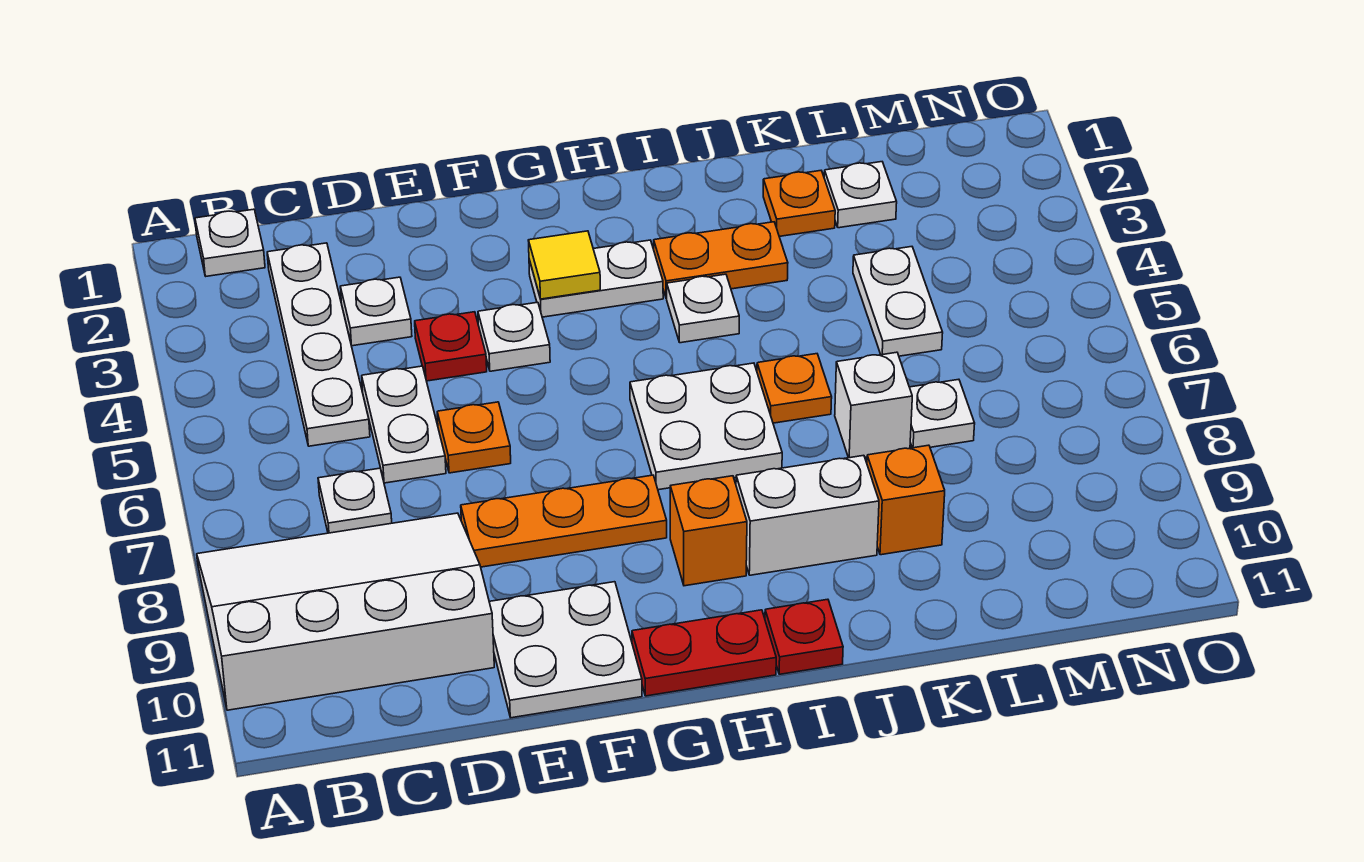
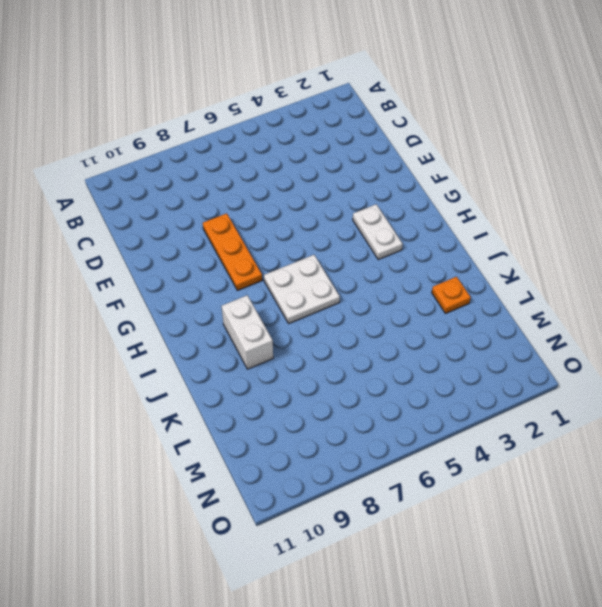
none -> white 3x4 slope [197,513,494,710]
none -> white 1x1 plate [195,209,265,276]
none -> white 1x4 plate [267,243,370,446]

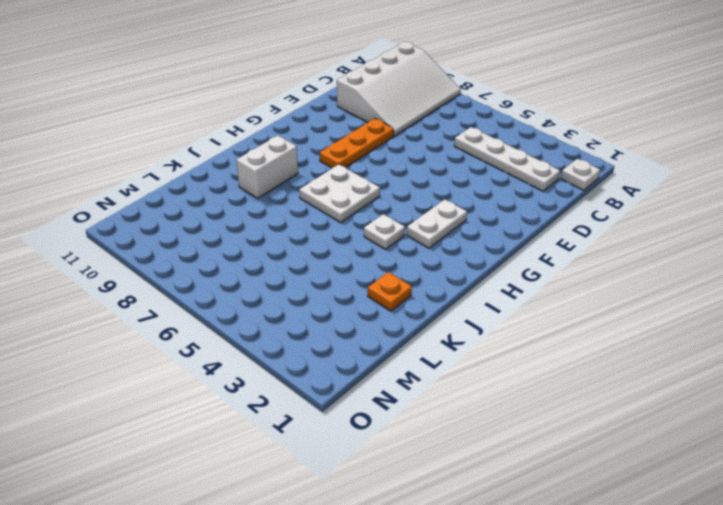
none -> white 1x1 plate [318,468,392,533]
none -> white 1x1 plate [340,277,412,346]
none -> white 1x2 plate [362,366,446,483]

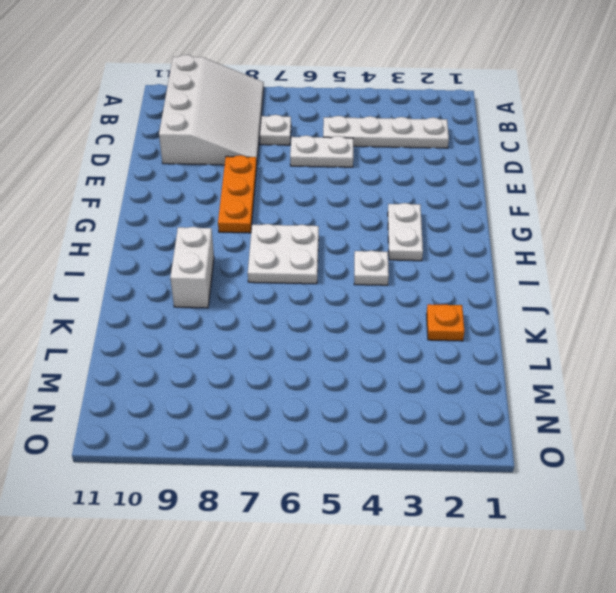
none -> white 1x1 plate [195,209,265,276]
none -> white 1x1 plate [340,277,412,346]
none -> red 1x1 plate [415,312,487,381]

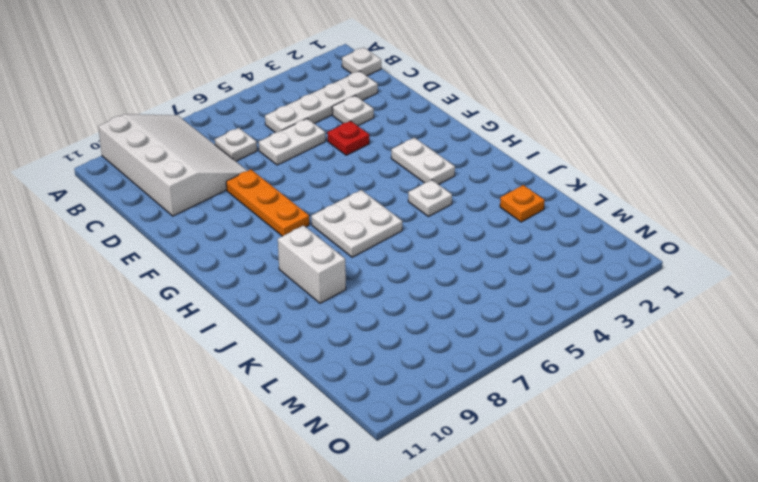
none -> orange 1x1 plate [437,402,511,473]
none -> white 2x2 plate [489,582,642,718]
none -> white 1x1 plate [478,302,550,371]

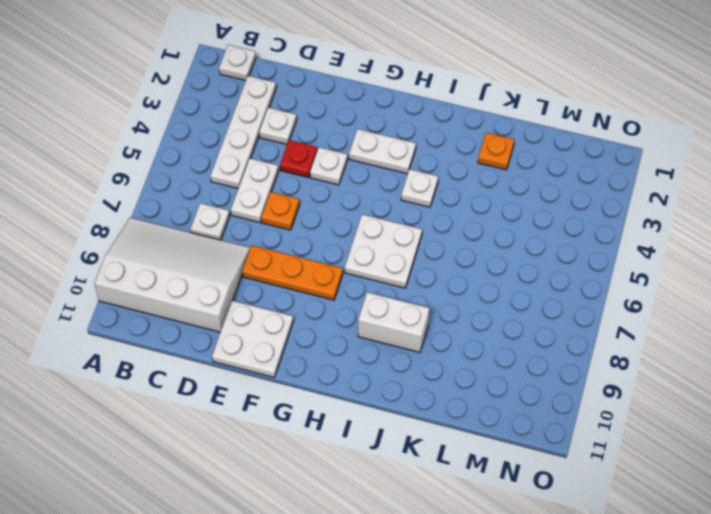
none -> red 1x2 plate [632,610,776,696]
none -> orange 1x1 brick [670,476,747,586]
none -> orange 1x2 plate [654,222,788,298]

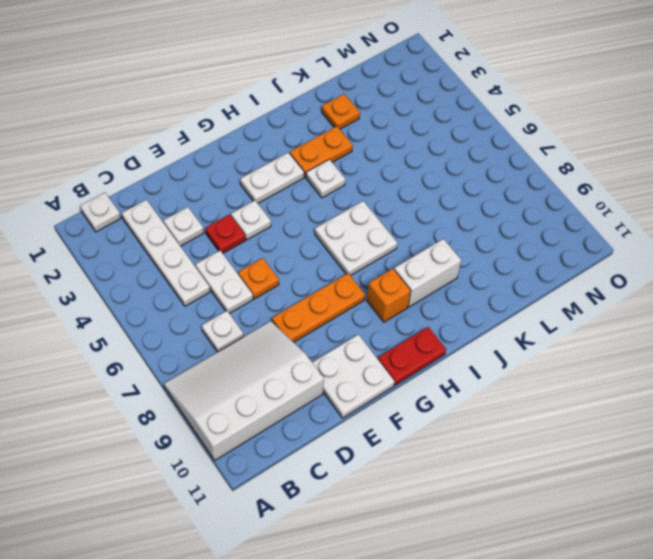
none -> red 1x1 plate [765,599,843,674]
none -> orange 1x1 plate [757,354,832,423]
none -> white 1x1 brick [835,352,912,458]

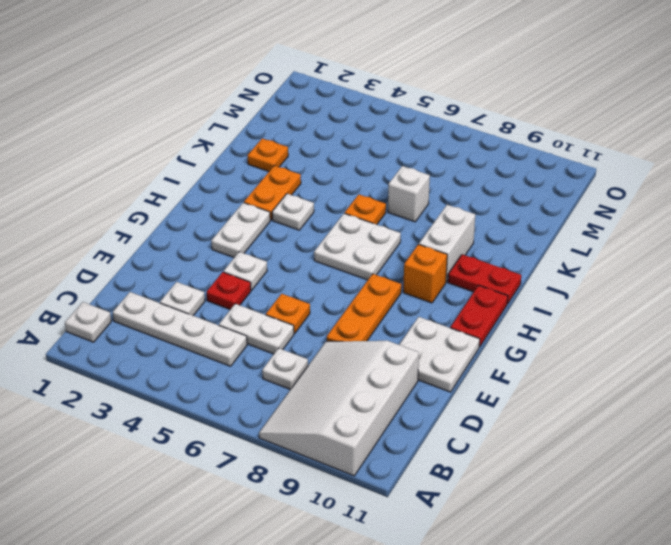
red 1x2 plate [448,254,521,304] -> red 1x1 plate [765,599,843,674]
none -> orange 1x1 brick [867,445,945,555]
none -> white 1x1 plate [824,162,897,228]
none -> white 1x2 plate [853,247,943,356]

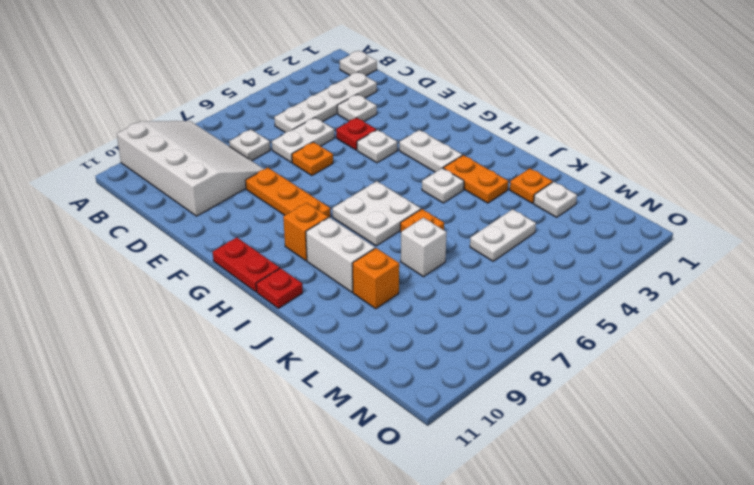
none -> white 2x2 plate [489,582,642,718]
none -> white 1x1 plate [910,379,975,448]
none -> yellow 1x1 tile [528,231,600,299]

